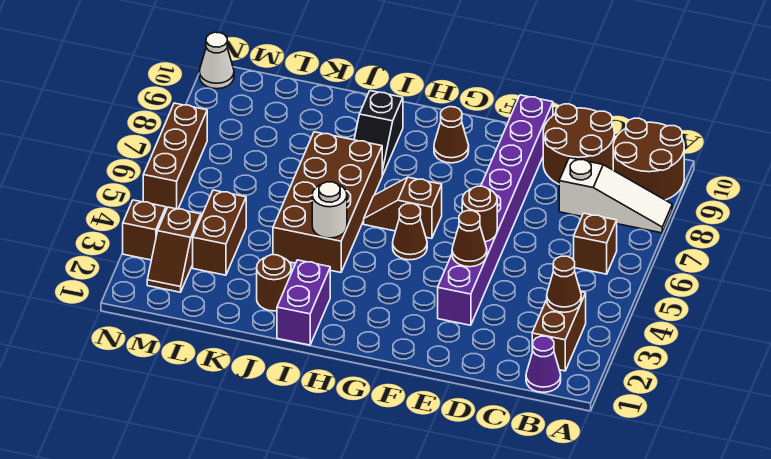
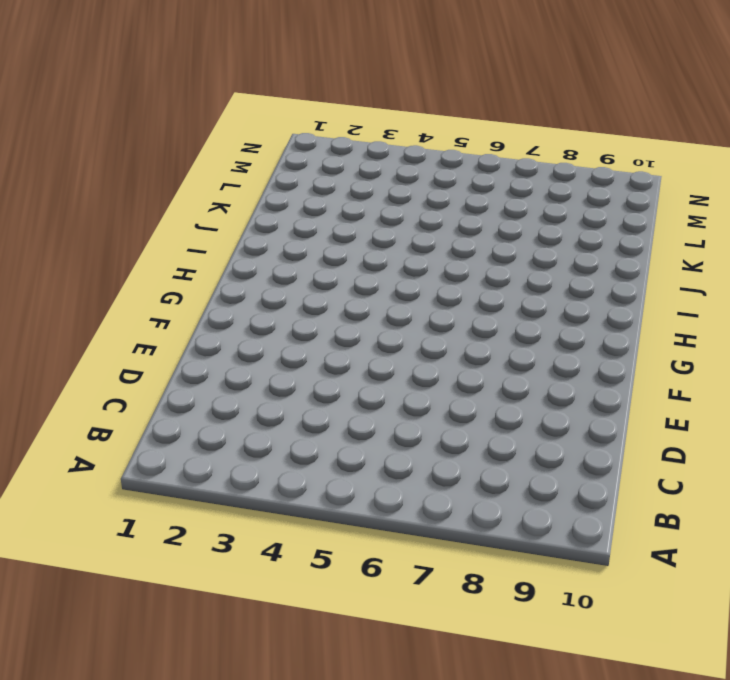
none -> white 1x3 slope [559,158,672,233]
none -> brown 2x2 round brick [613,118,684,200]
none -> purple 1x1 cone [526,336,561,392]

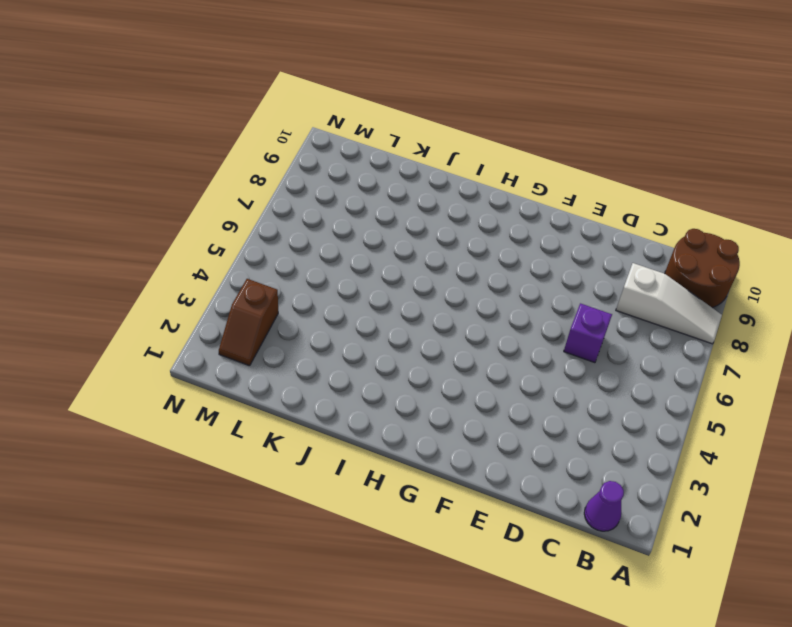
purple 1x1 brick [564,303,612,363] -> none
none -> brown 1x2 brick [532,292,586,371]
none -> brown 1x1 brick [574,213,617,274]
none -> brown 2x2 round brick [543,104,614,184]

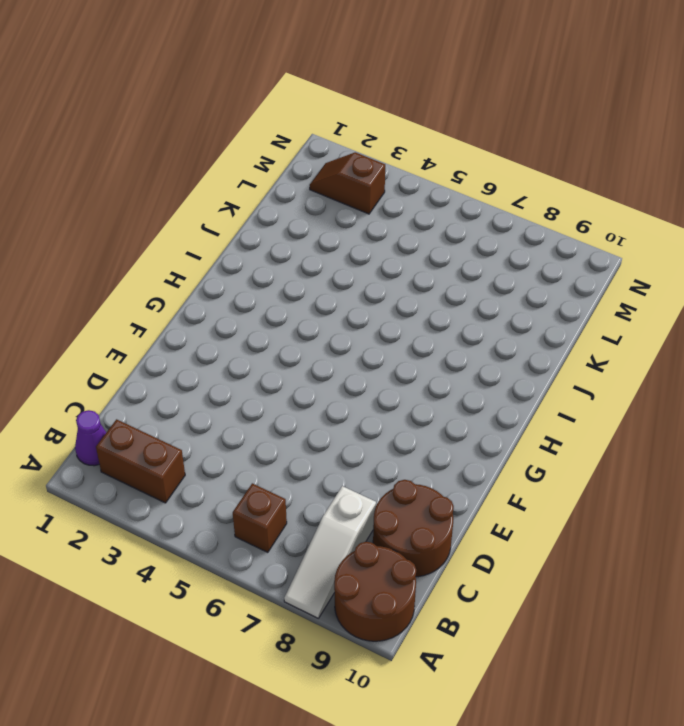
none -> purple 1x8 brick [438,95,553,325]
none -> brown 1x1 cone [393,204,427,260]
none -> brown 1x2 slope [364,177,442,238]

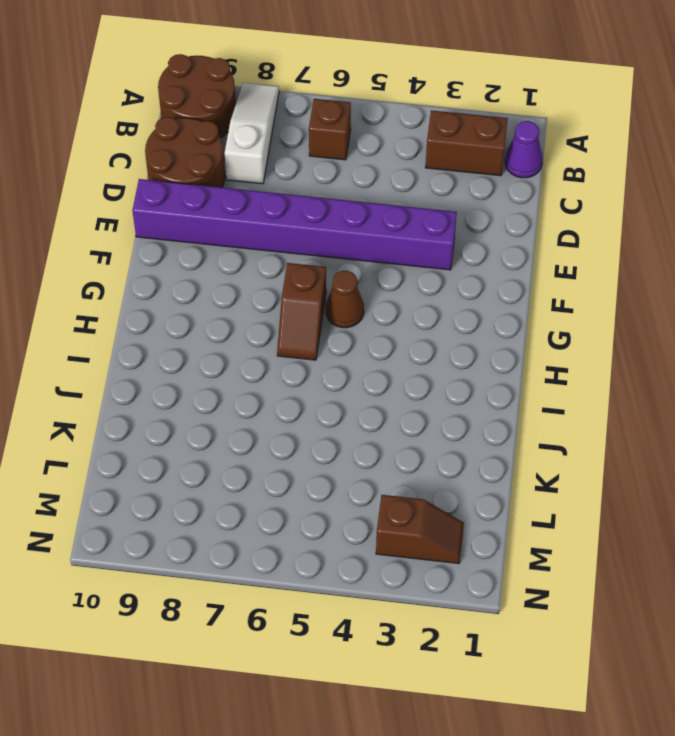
none -> brown 1x1 cone [434,107,469,163]
none -> purple 1x2 brick [277,260,330,345]
none -> brown 2x4 brick [273,132,382,272]

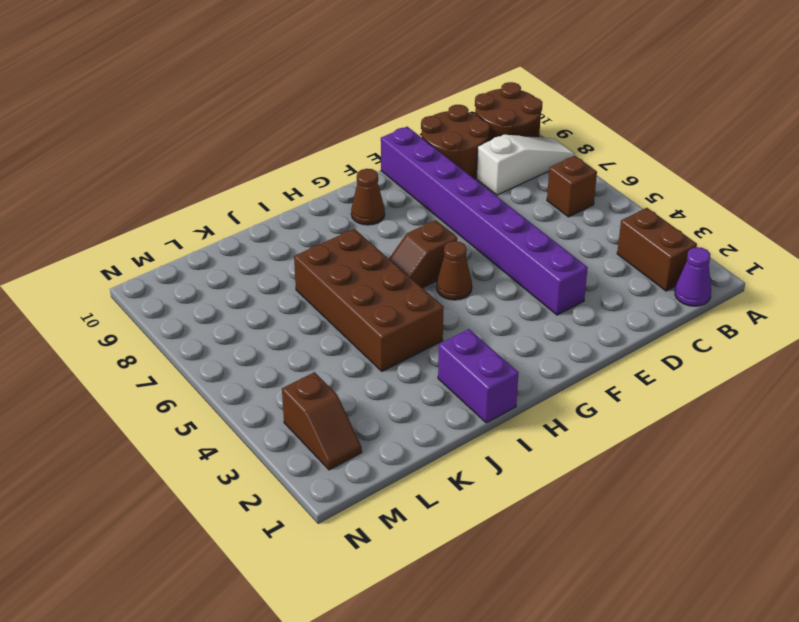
none -> black 1x2 slope [354,91,403,175]
none -> brown 1x1 round brick [257,255,291,311]
none -> brown 1x2 brick [193,190,246,275]

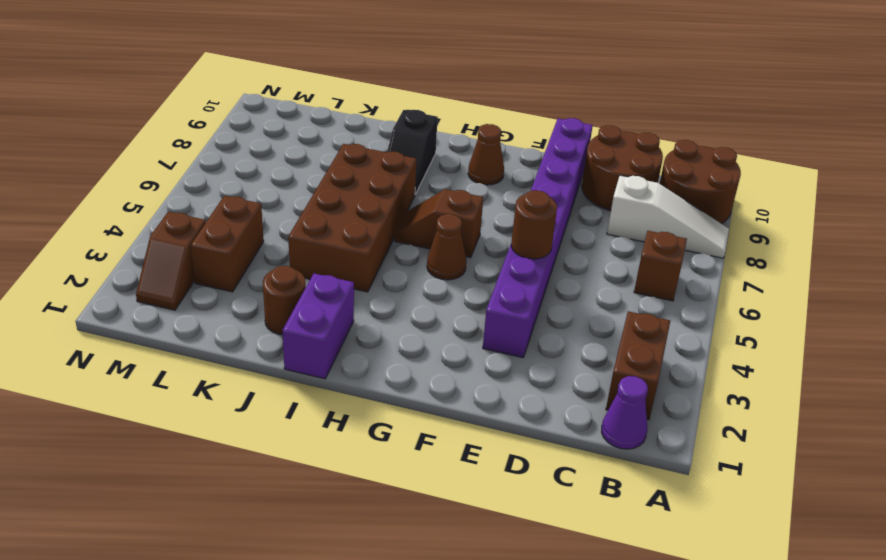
none -> brown 1x1 brick [123,200,166,260]
none -> brown 1x3 brick [143,103,207,210]
none -> white 1x1 cone [199,32,234,89]

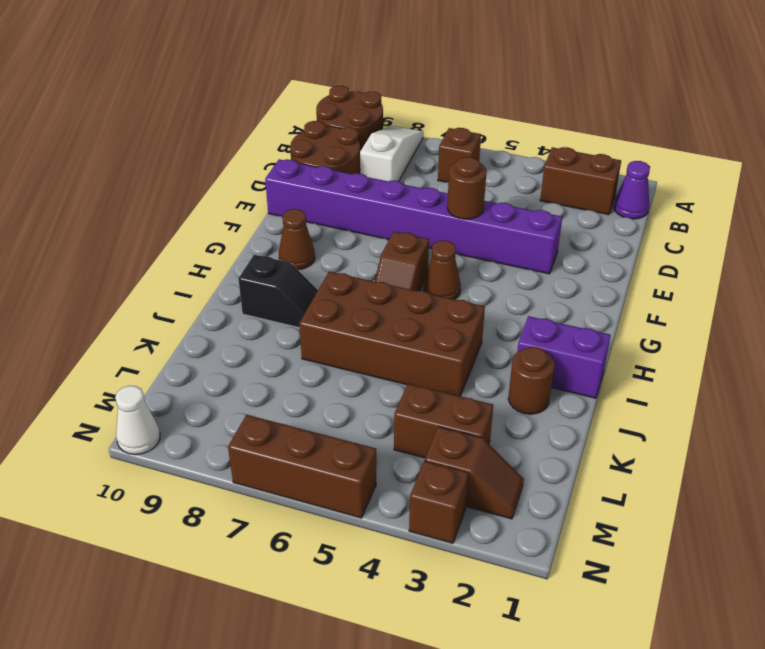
none -> brown 1x1 cone [547,256,581,312]
none -> brown 1x1 cone [452,211,487,267]
none -> white 1x1 round brick [312,182,347,238]

